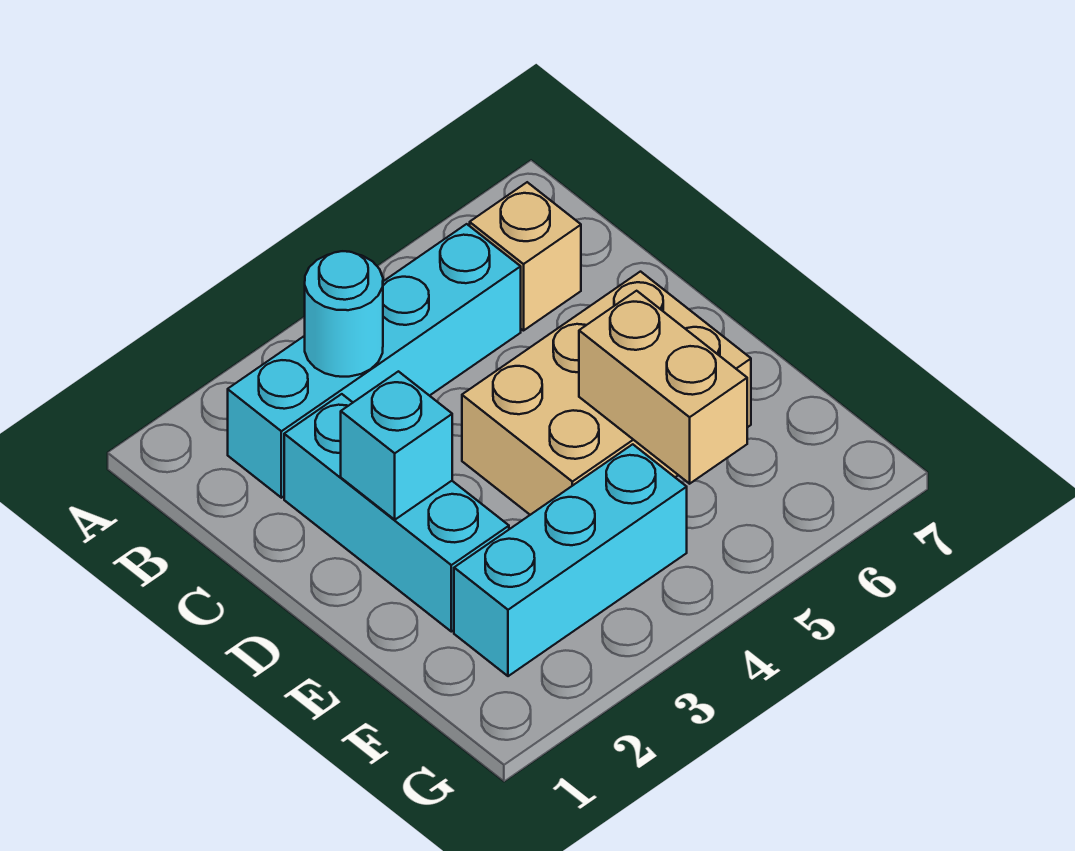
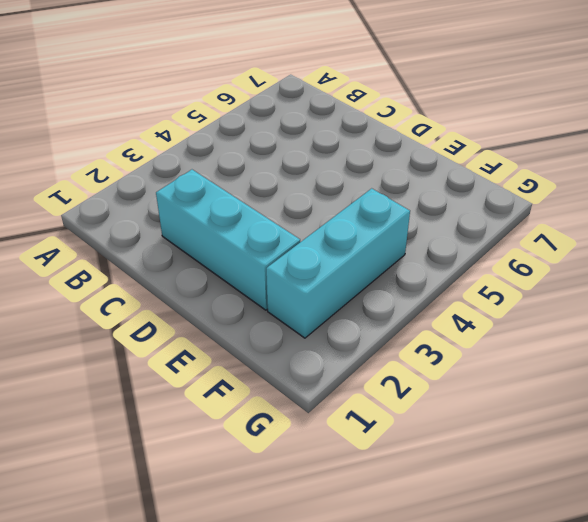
none -> cyan 1x4 brick [228,224,521,498]
none -> tan 1x1 brick [470,182,581,331]

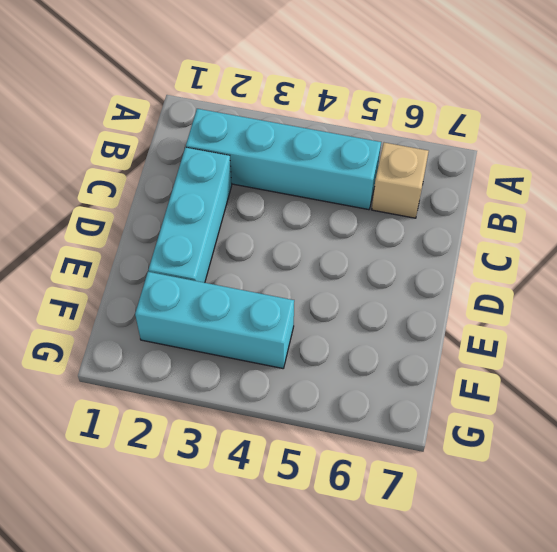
none -> tan 2x3 brick [462,272,751,515]
none -> cyan 1x1 round brick [305,251,383,377]

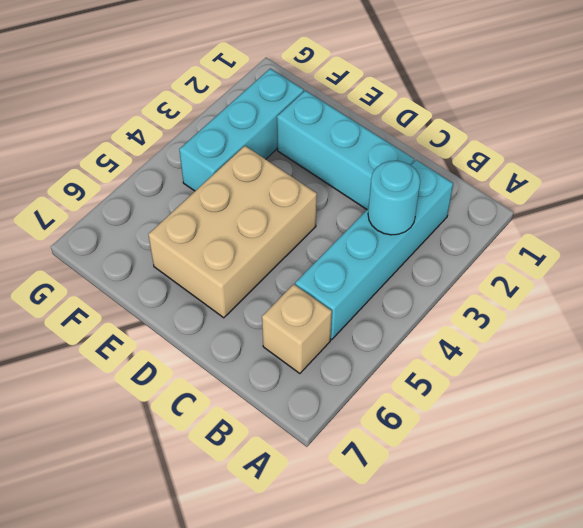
none -> cyan 1x1 brick [341,371,452,520]
none -> tan 1x2 brick [579,291,747,484]

